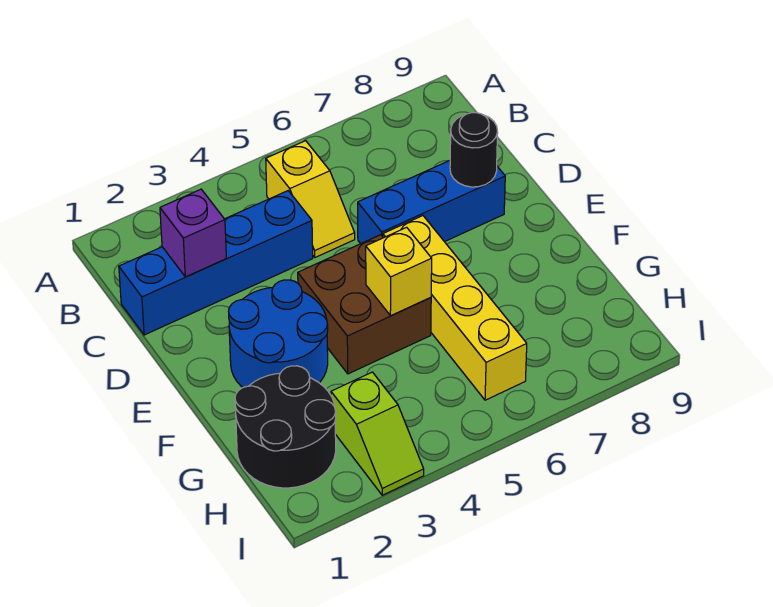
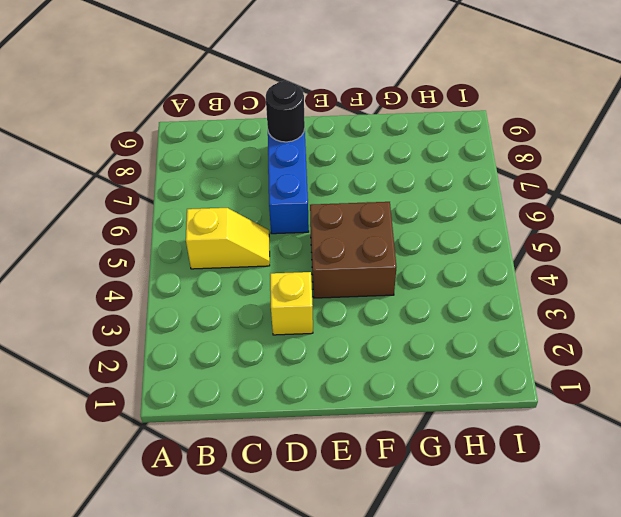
yellow 1x1 brick [270,272,313,335] -> yellow 1x1 brick moved to [366,227,432,316]
none -> blue 1x4 brick [119,191,313,335]
none -> blue 2x2 round brick [228,280,328,388]

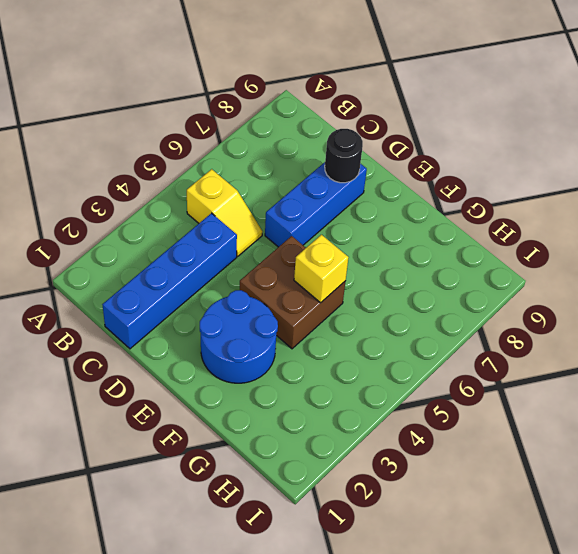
none -> yellow 1x4 brick [383,216,527,400]
none -> black 2x2 round brick [235,366,336,488]

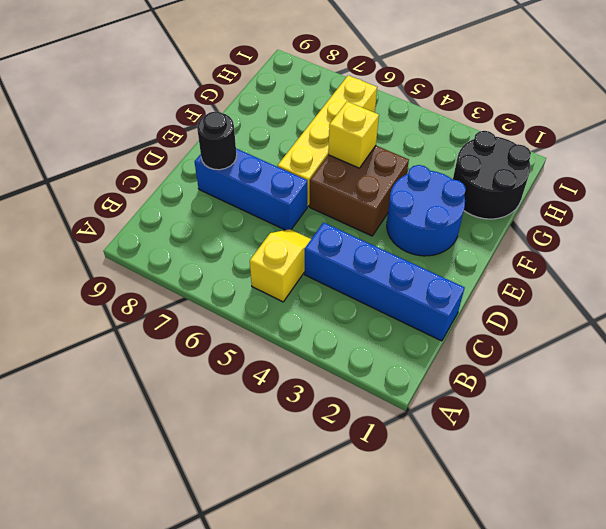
none -> lime 1x2 slope [331,372,424,495]
none -> purple 1x1 brick [160,189,226,277]

